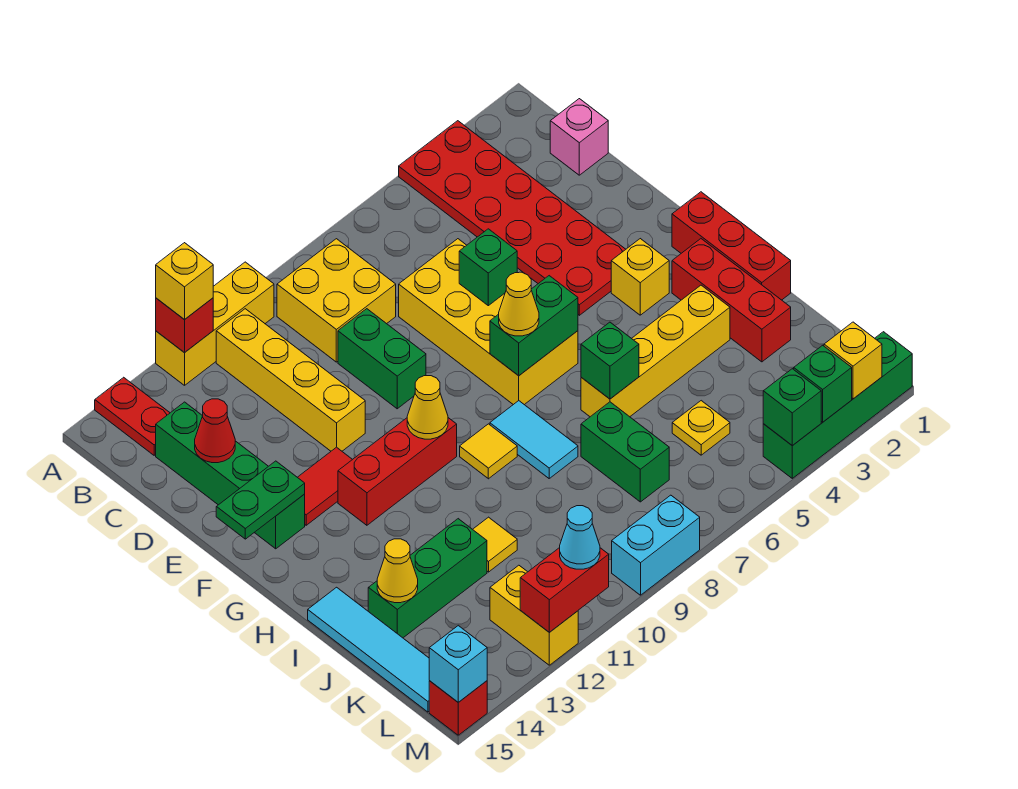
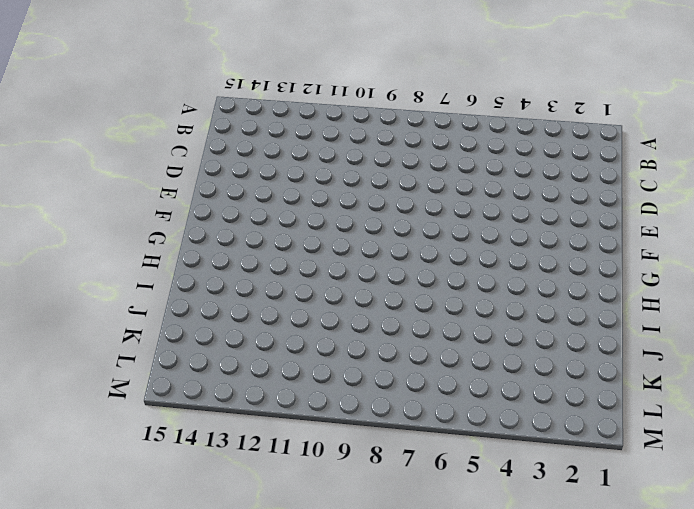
none -> red 2x6 plate [399,121,626,315]
none -> yellow 1x3 brick [156,262,274,385]
none -> red 1x2 plate [95,377,170,455]
none -> yellow 2x2 brick [277,239,396,362]

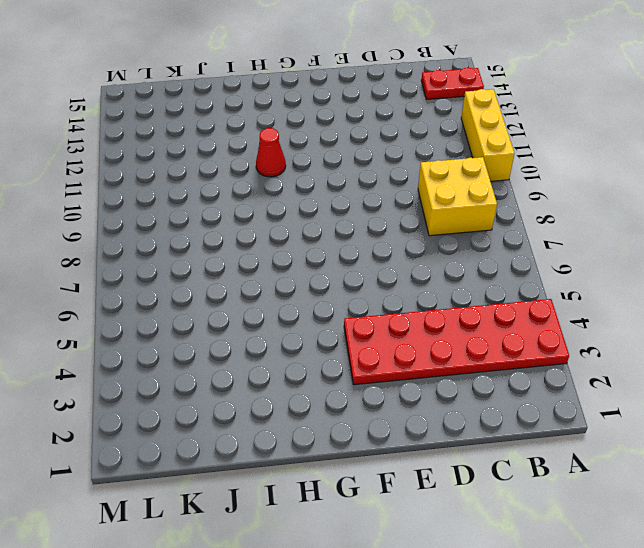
red 1x1 cone [256,128,286,177] -> red 1x1 cone moved to [195,399,235,463]
none -> yellow 1x4 brick [216,309,365,451]
none -> pink 1x1 brick [550,99,608,175]
none -> green 1x4 brick [156,402,305,549]
none -> yellow 2x4 brick [399,239,578,405]

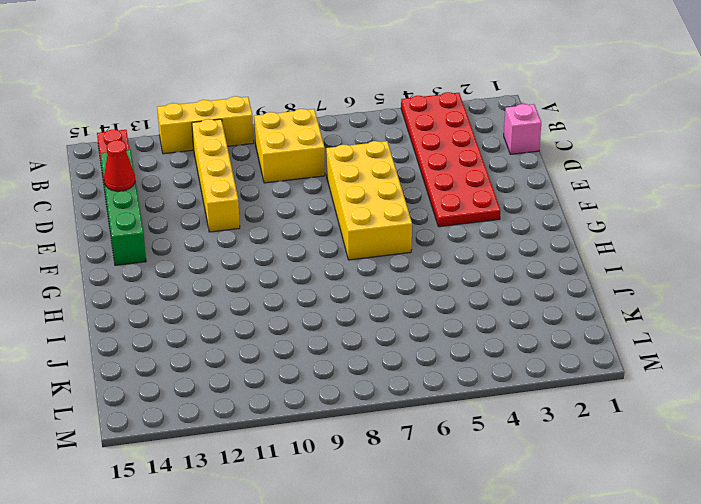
none -> green 1x2 brick [338,309,426,409]
none -> red 1x2 tile [298,447,353,525]
none -> red 1x3 brick [672,192,791,300]
none -> yellow 1x1 brick [611,239,669,315]

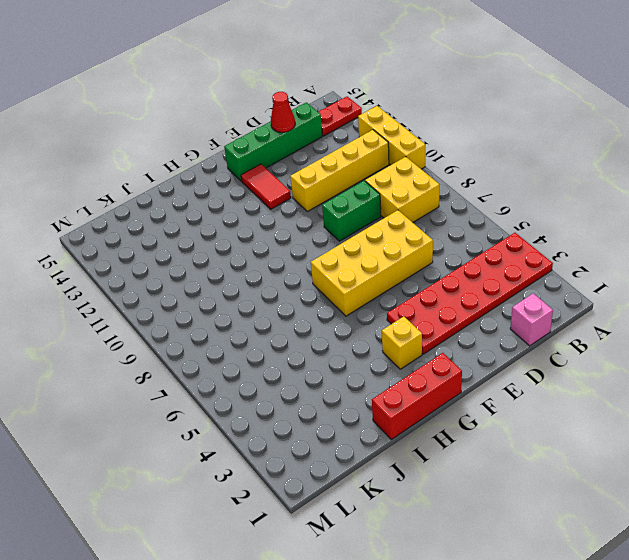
none -> red 1x3 brick [338,418,457,525]
none -> red 1x3 brick [672,239,791,362]
none -> cyan 1x2 tile [490,401,578,478]
none -> yellow 1x1 tile [460,424,517,479]

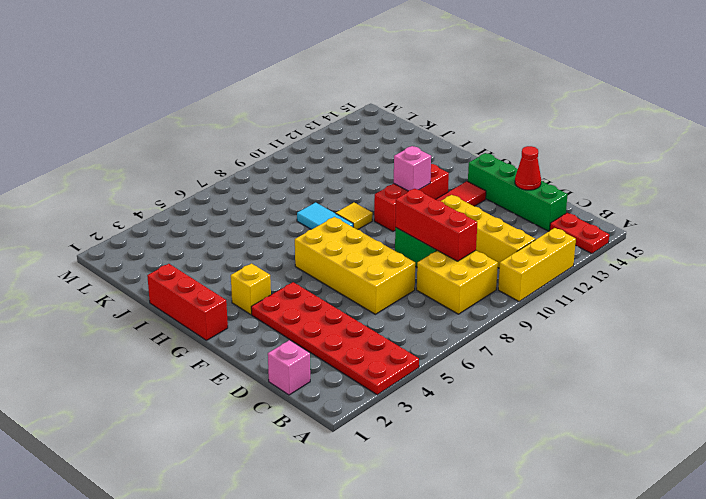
red 1x3 brick [395,189,477,261] -> red 1x3 brick moved to [672,239,791,362]
pink 1x1 brick [394,146,431,191] -> none
none -> yellow 1x4 brick [581,285,730,417]
none -> cyan 1x4 tile [308,587,430,712]
none -> green 1x2 brick [581,402,669,502]
none -> yellow 1x1 tile [473,517,517,572]

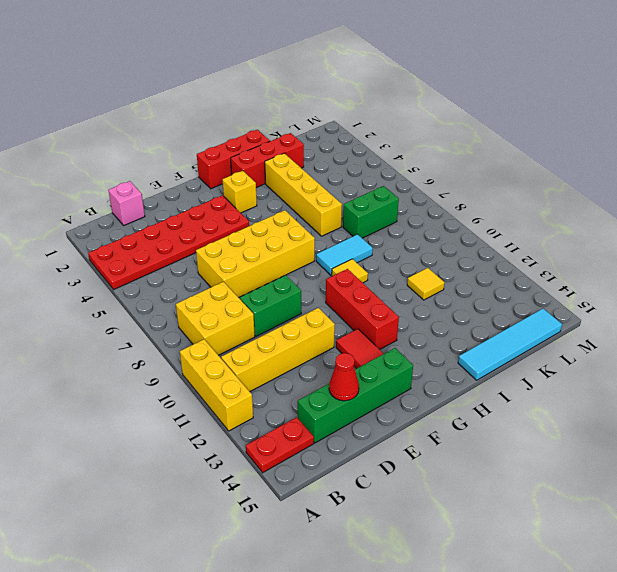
none -> green 1x3 brick [368,519,487,638]
none -> yellow 1x1 plate [672,401,730,455]
none -> yellow 1x2 brick [490,565,578,665]
none -> green 1x4 brick [763,332,912,478]

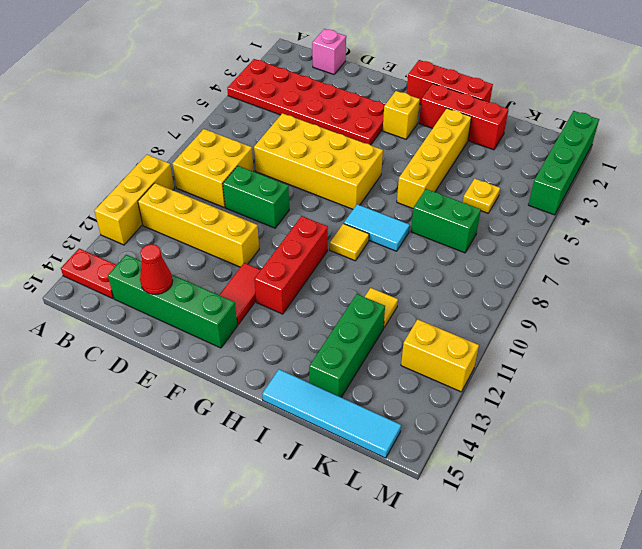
none -> cyan 1x2 brick [612,495,700,595]
none -> red 1x1 brick [429,681,487,735]
none -> red 1x1 brick [156,298,213,353]
none -> green 1x1 brick [459,229,517,306]

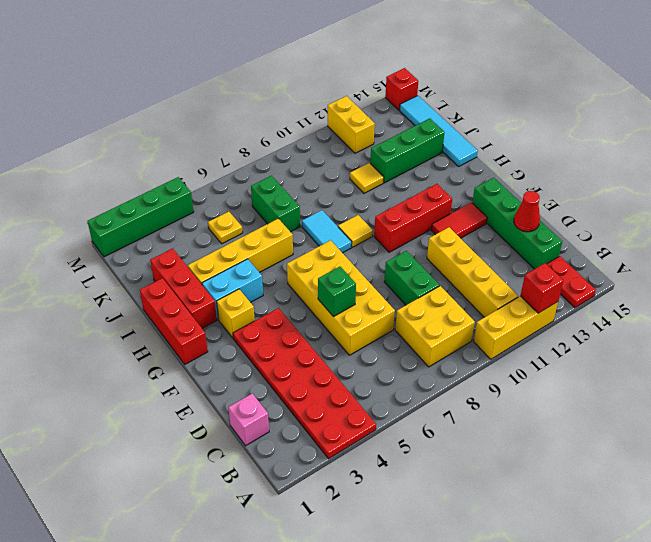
cyan 1x2 brick [202,259,263,320] -> cyan 1x2 brick moved to [612,495,700,595]
none -> green 1x2 plate [216,461,305,539]
none -> green 1x2 brick [490,276,578,376]
none -> yellow 1x1 cone [407,376,448,439]
none -> green 1x1 brick [581,322,639,399]

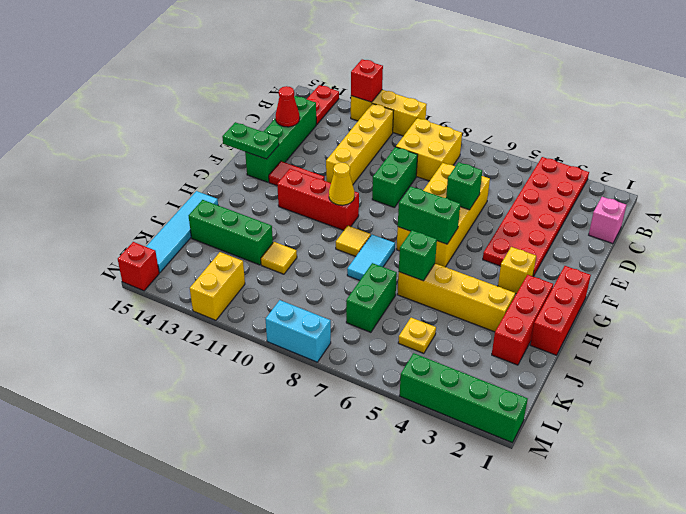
none -> yellow 1x1 cone [377,539,418,603]
none -> yellow 1x1 brick [824,322,882,399]
none -> green 1x1 brick [794,345,852,422]
none -> green 1x1 brick [763,369,821,446]

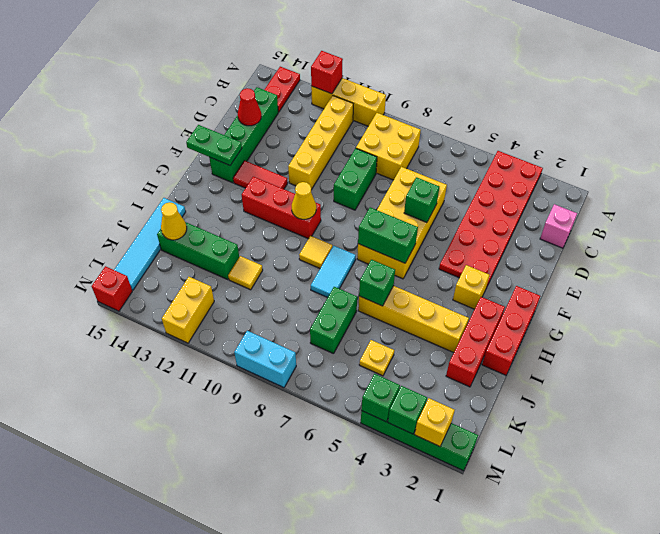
none -> red 1x2 brick [520,548,609,632]
none -> cyan 1x1 brick [429,626,487,702]
none -> yellow 1x1 brick [156,243,213,320]
none -> yellow 1x1 cone [499,272,539,336]

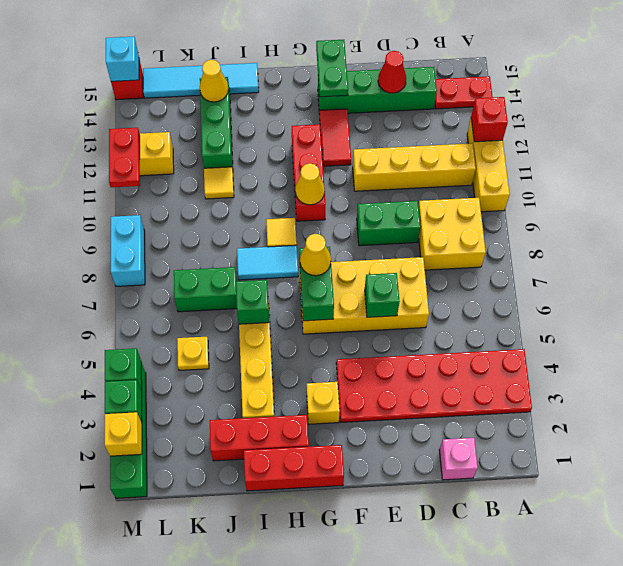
red 1x2 plate [109,128,140,187] -> red 1x2 brick [520,548,609,632]
none -> yellow 1x1 brick [156,243,213,320]
none -> cyan 1x1 cone [560,506,600,569]

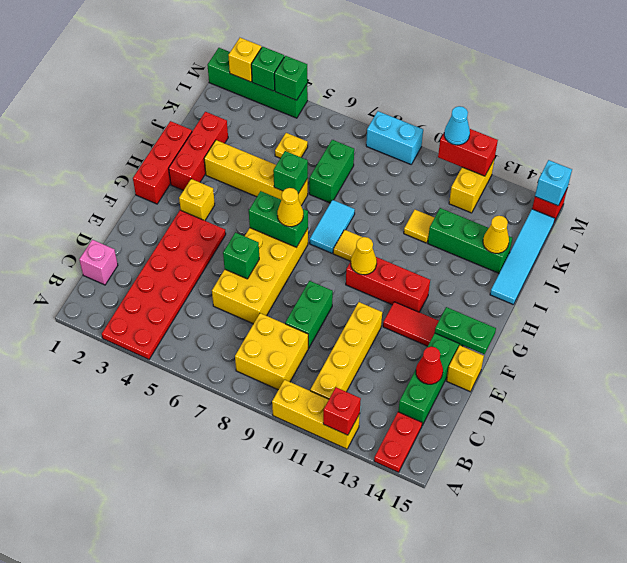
yellow 1x1 brick [446,346,484,392] -> yellow 1x1 brick moved to [156,243,213,320]

